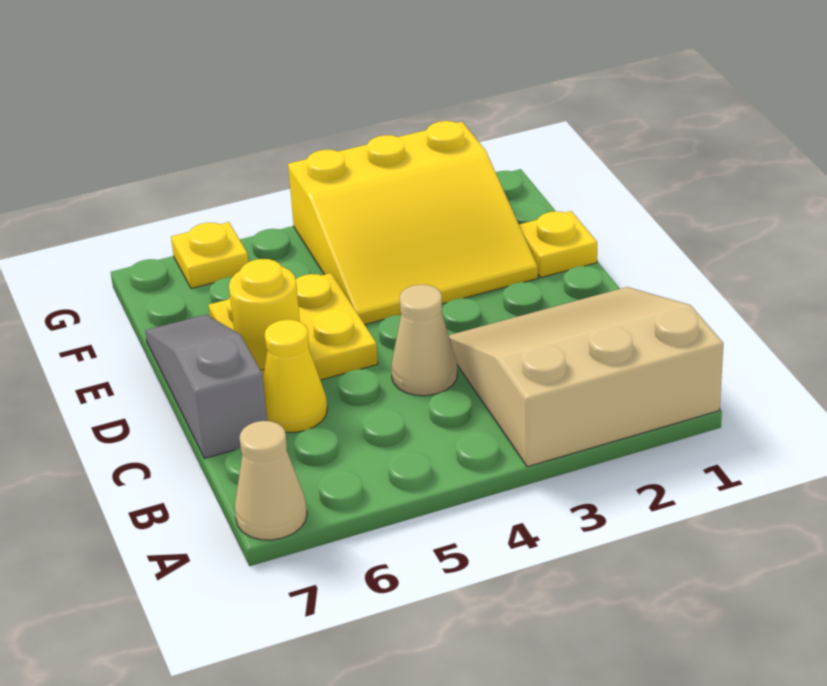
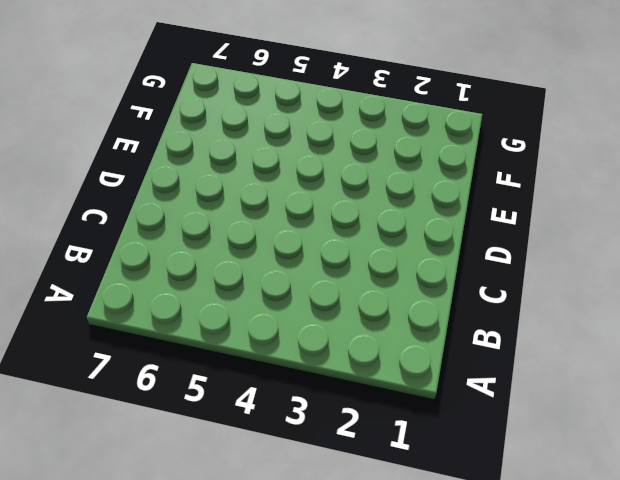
none -> tan 3x3 slope [449,287,723,467]
none -> tan 1x1 cone [235,421,307,540]

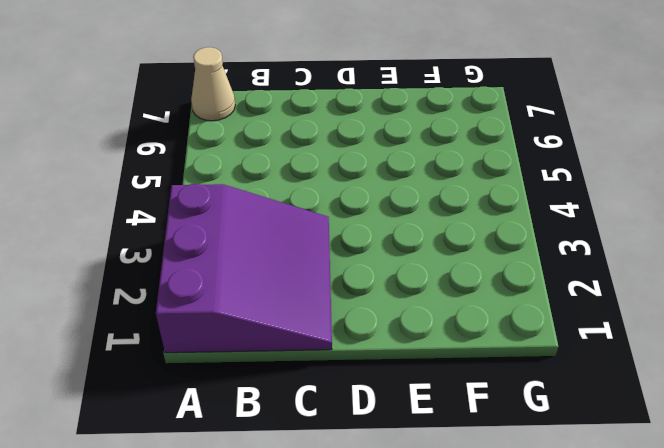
purple 3x3 slope [156,184,332,353] -> tan 3x3 slope [449,287,723,467]
none -> tan 1x1 cone [391,285,457,396]
none -> yellow 1x1 cone [263,320,327,432]

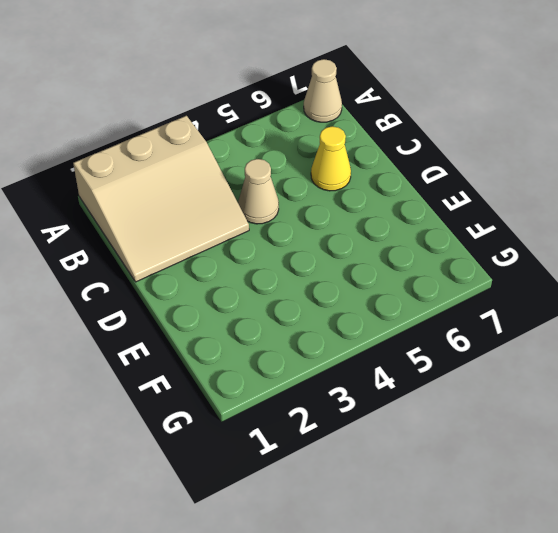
none -> grey 1x3 slope [145,314,267,458]
none -> yellow 2x2 plate [208,273,378,380]

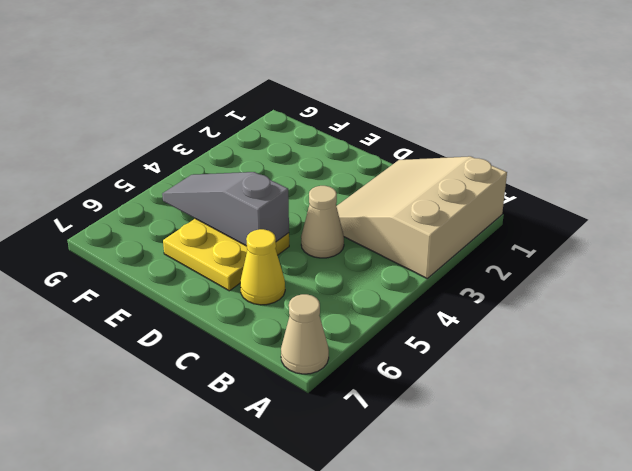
grey 1x3 slope [162,172,289,246] -> grey 1x3 slope moved to [145,314,267,458]
none -> yellow 1x1 plate [519,211,597,278]
none -> yellow 3x3 slope [288,121,538,325]

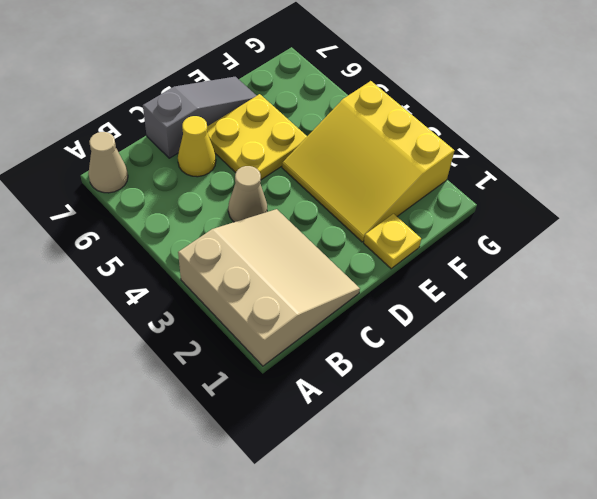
none -> yellow 1x1 plate [171,222,248,288]
none -> yellow 1x1 round brick [229,259,300,370]

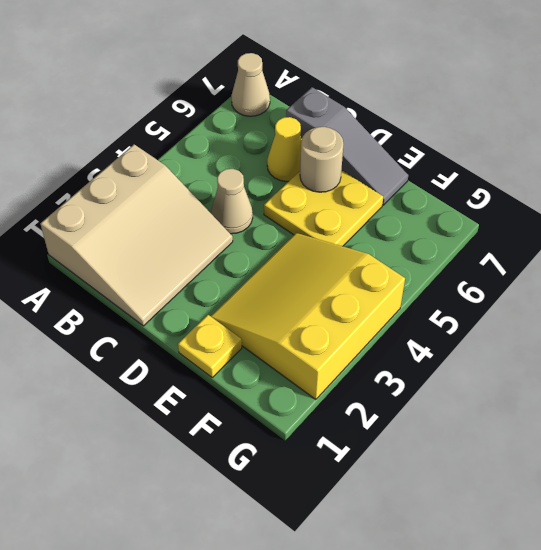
tan 1x1 round brick [300,127,343,192] -> yellow 1x1 round brick [229,259,300,370]
none -> yellow 1x1 plate [171,222,248,288]

